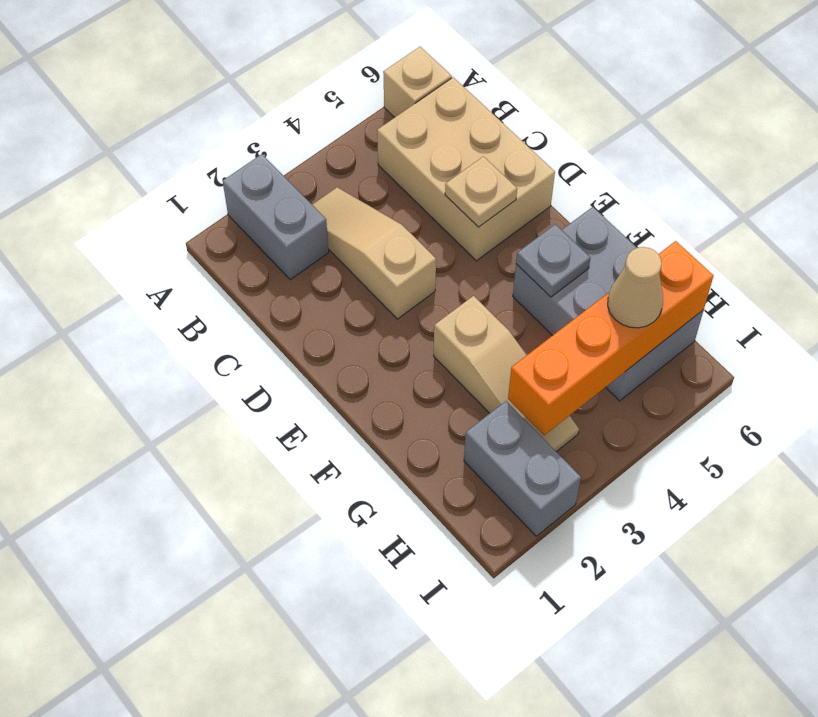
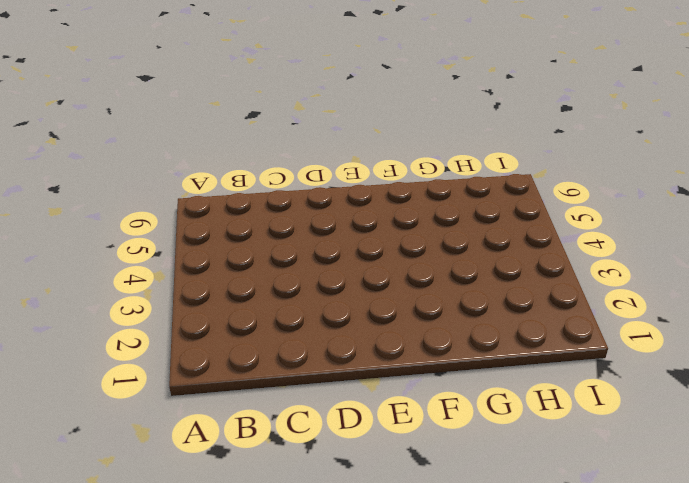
none -> grey 1x2 brick [223,154,329,280]
none -> tan 1x1 brick [383,47,452,117]

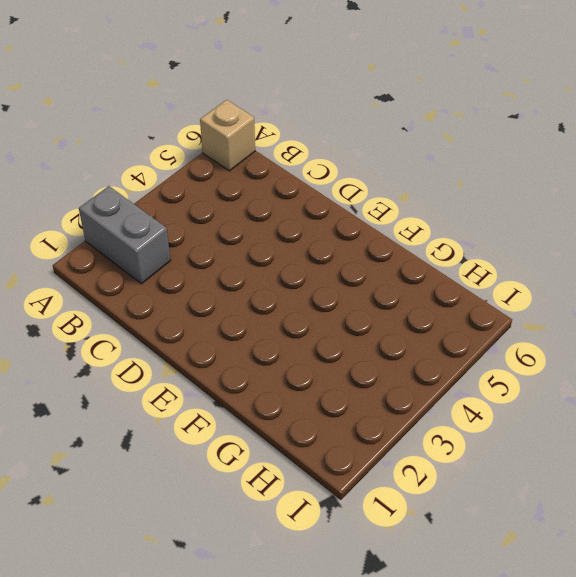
none -> tan 1x3 slope [312,187,436,319]
none -> tan 2x3 brick [377,77,555,261]

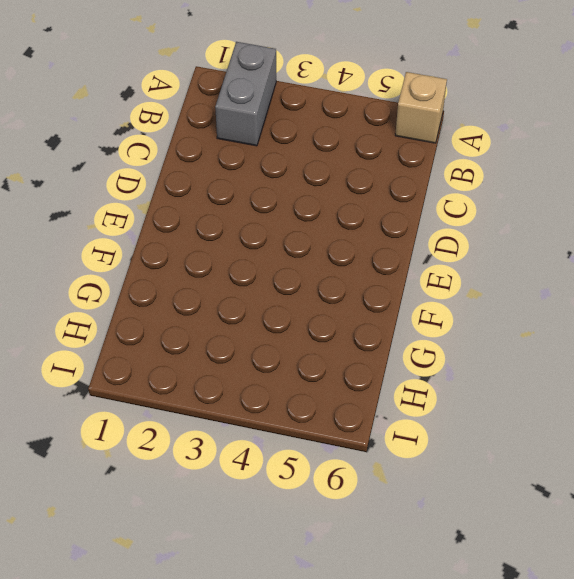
none -> tan 1x3 slope [312,187,436,319]
none -> tan 2x3 brick [377,77,555,261]

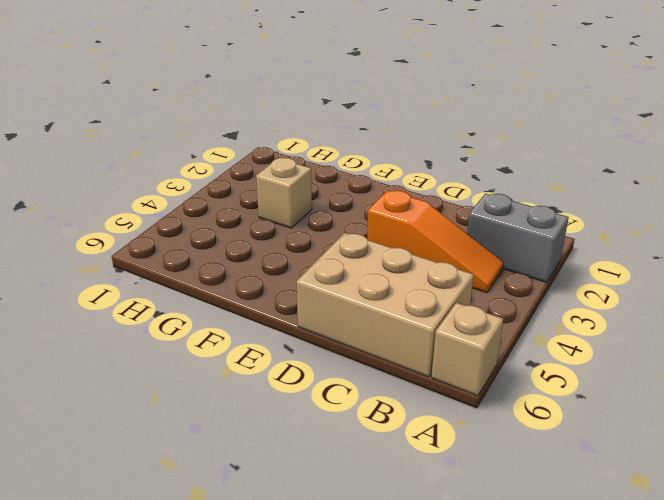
orange 1x3 slope [367,190,504,293] -> tan 1x3 slope [312,187,436,319]
tan 1x1 brick [256,158,312,228] -> tan 1x3 slope [434,296,579,451]
none -> grey 2x3 brick [513,207,704,401]
none -> grey 1x2 brick [464,401,581,536]

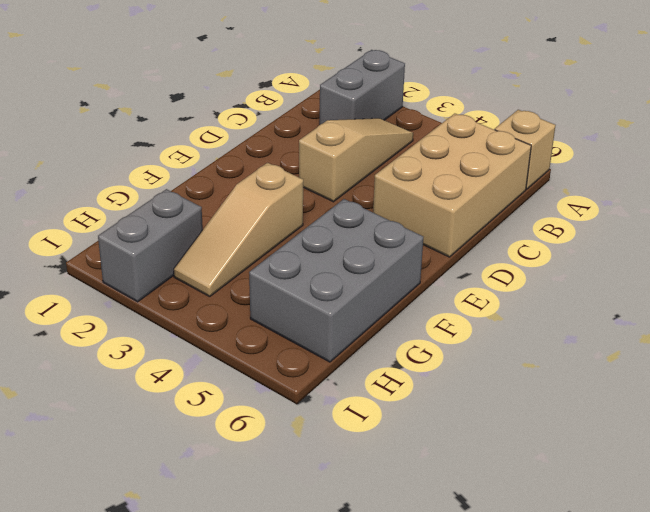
none -> tan 1x1 plate [445,156,517,227]
none -> grey 1x1 plate [516,224,590,297]

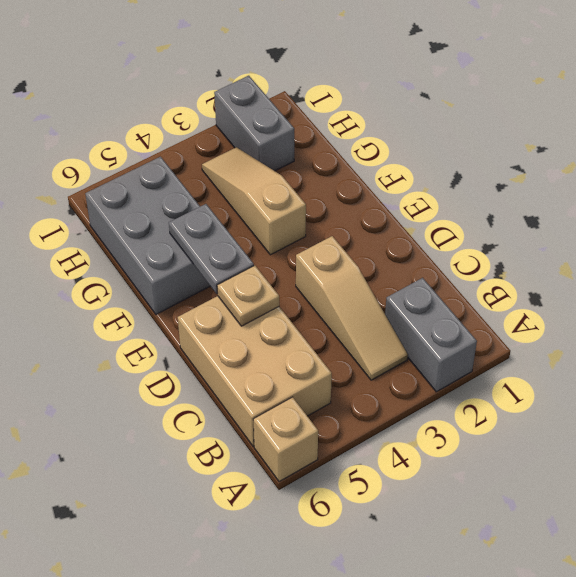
grey 1x2 plate [169,204,254,294] -> grey 1x1 plate [516,224,590,297]
none -> orange 1x4 brick [508,241,714,435]
none -> tan 1x1 cone [608,247,663,328]

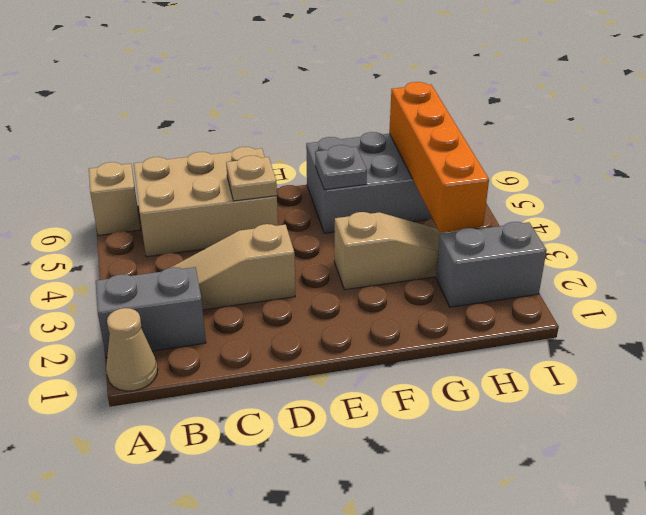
tan 1x1 cone [106,308,158,391] -> tan 1x1 cone moved to [608,247,663,328]

